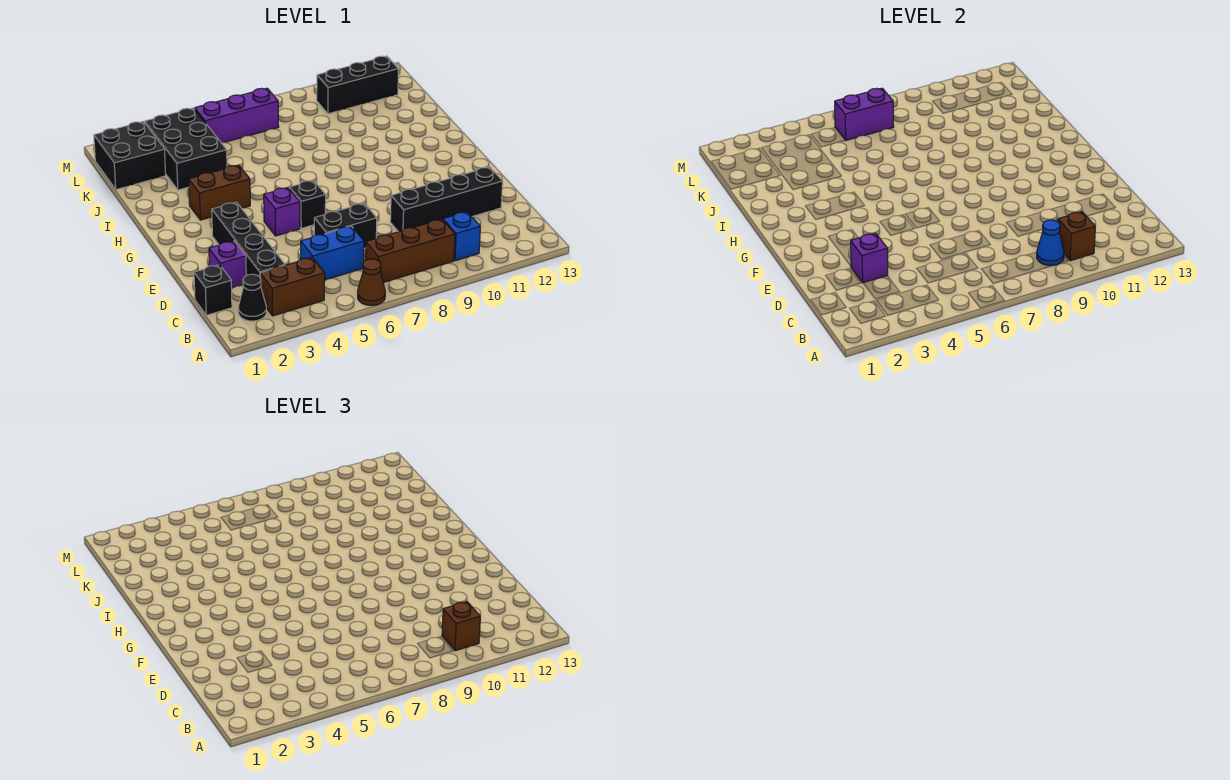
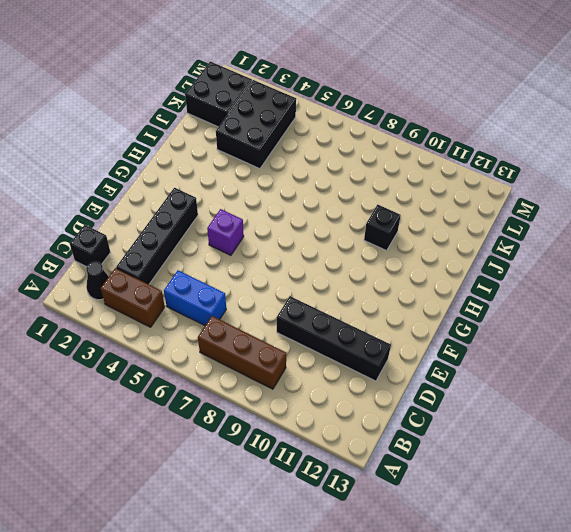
black 1x1 brick [364,205,401,251] -> black 1x1 brick moved to [289,180,326,228]
none -> brown 1x1 cone [358,259,385,305]
none -> blue 1x1 brick [443,212,480,261]
none -> purple 1x1 brick [209,241,246,288]

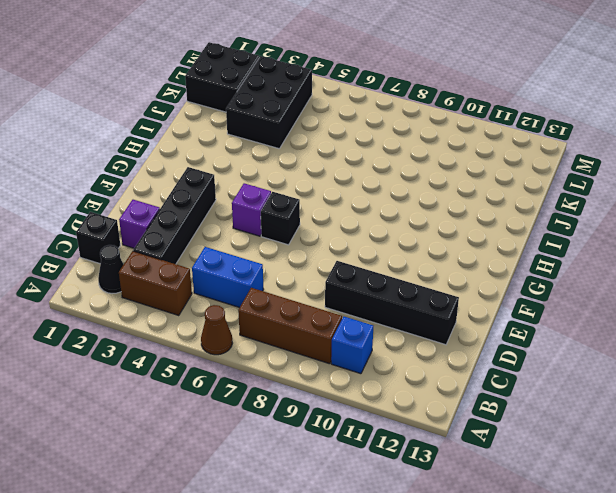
none -> black 1x2 brick [314,203,377,248]
none -> brown 1x2 brick [189,165,250,220]
none -> purple 1x3 brick [195,88,279,143]

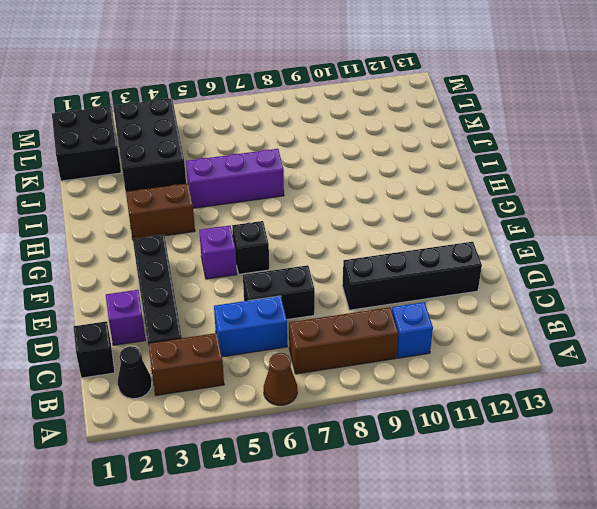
purple 1x3 brick [186,149,284,208] -> purple 1x3 brick moved to [195,88,279,143]
none -> black 1x3 brick [317,56,399,114]
none -> blue 1x1 cone [1037,220,1064,265]
none -> brown 1x1 brick [1058,212,1095,261]

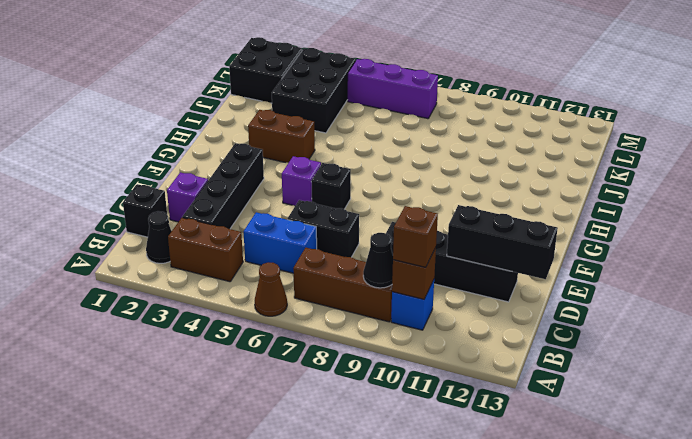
black 1x1 cone [363,233,393,288] -> blue 1x1 cone [1037,220,1064,265]
black 1x3 brick [447,205,558,279] -> black 1x3 brick moved to [317,56,399,114]
none -> purple 1x1 brick [851,233,888,283]
none -> purple 1x2 brick [835,88,894,140]

